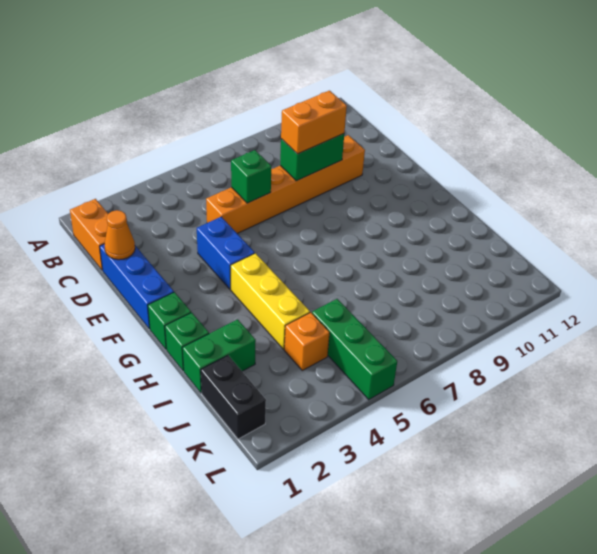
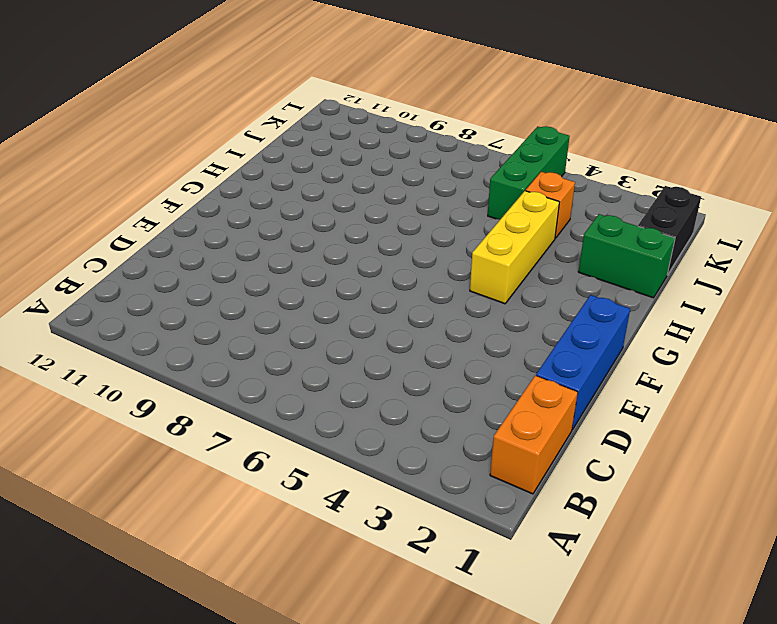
none -> orange 1x6 brick [206,135,365,234]
none -> blue 1x2 brick [197,217,255,289]
none -> green 1x1 brick [148,292,191,350]

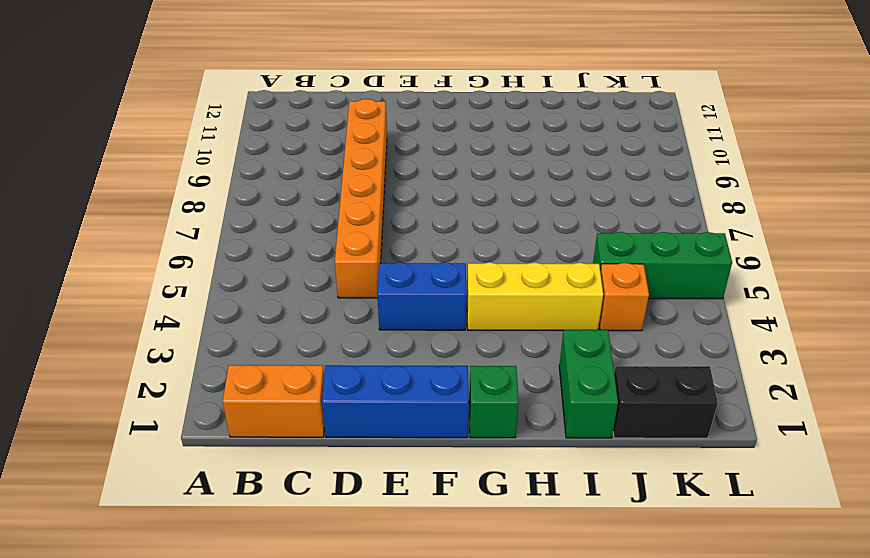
none -> green 1x1 brick [165,313,209,371]
none -> orange 1x1 cone [105,210,135,260]
none -> green 1x1 brick [231,150,271,203]

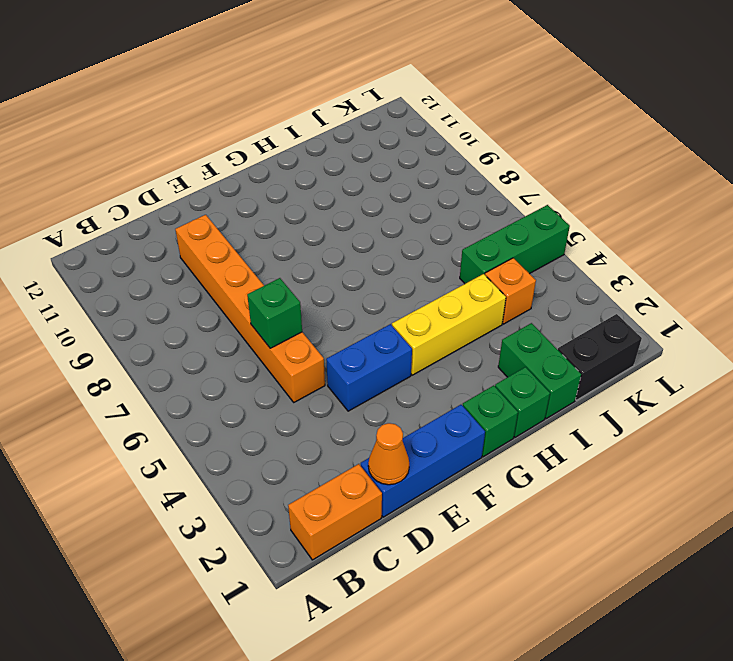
none -> green 1x2 brick [280,134,344,181]
none -> orange 1x2 brick [281,91,347,154]

